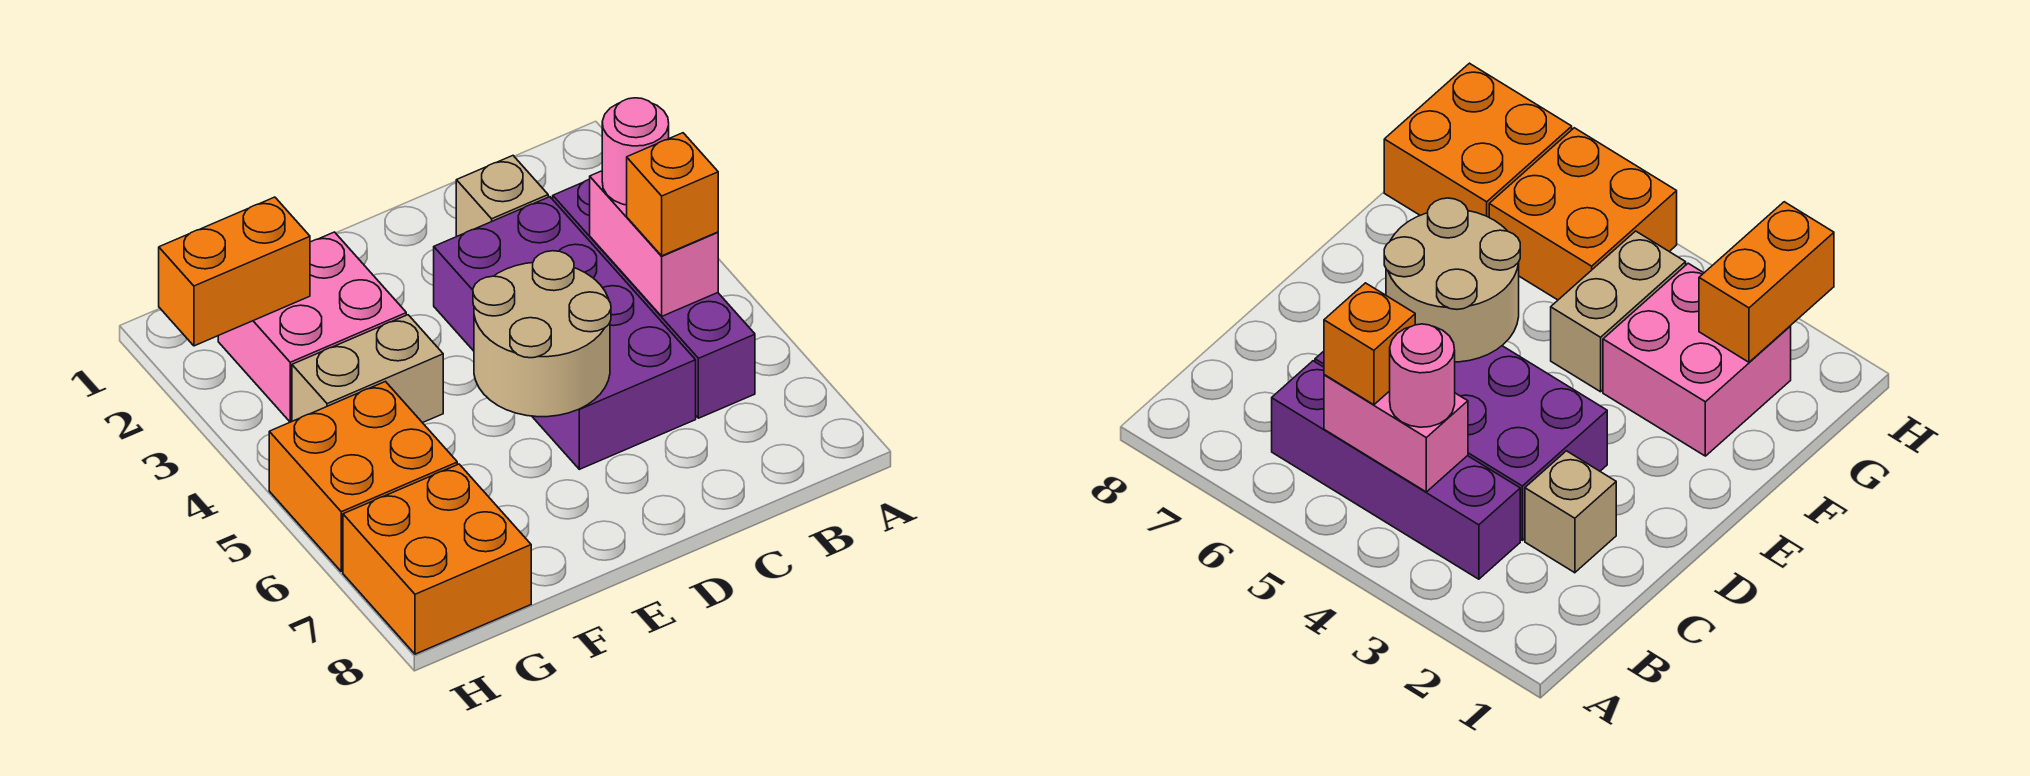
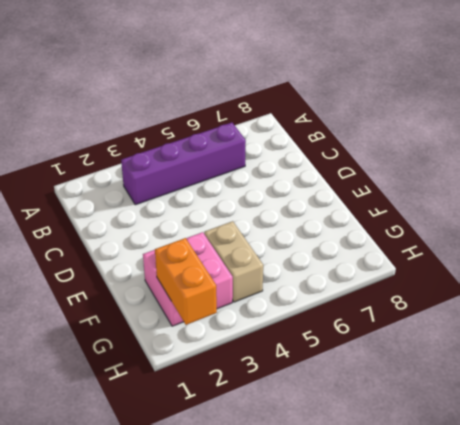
none -> tan 1x1 brick [456,156,548,237]
none -> purple 2x4 brick [434,197,696,469]
none -> orange 2x2 brick [269,382,457,572]

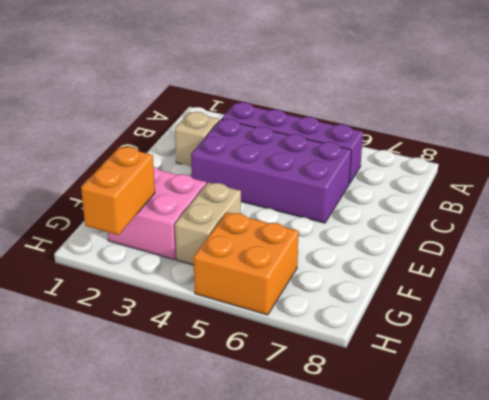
none -> orange 2x2 brick [343,464,531,654]
none -> pink 1x2 brick [590,171,718,316]
none -> tan 2x2 round brick [473,251,611,417]

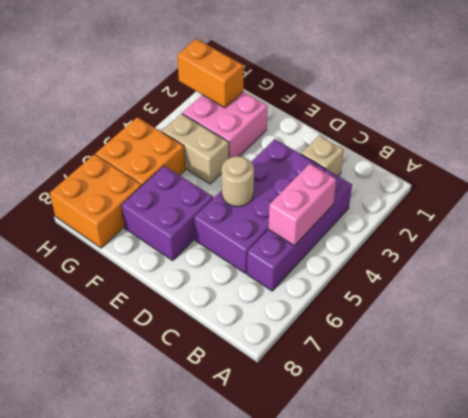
tan 1x1 round brick [222,156,254,207] -> tan 2x2 round brick [473,251,611,417]
purple 2x2 brick [121,166,213,261] -> none
none -> pink 1x1 round brick [602,98,669,205]
none -> orange 1x1 brick [627,133,718,256]

